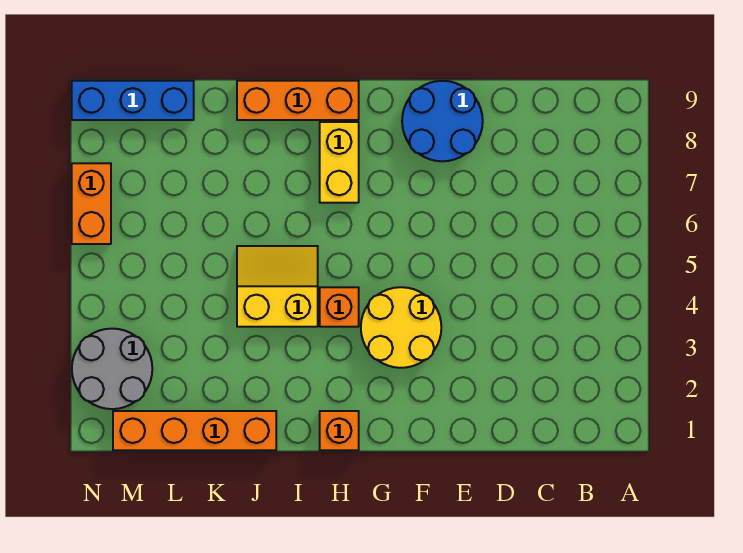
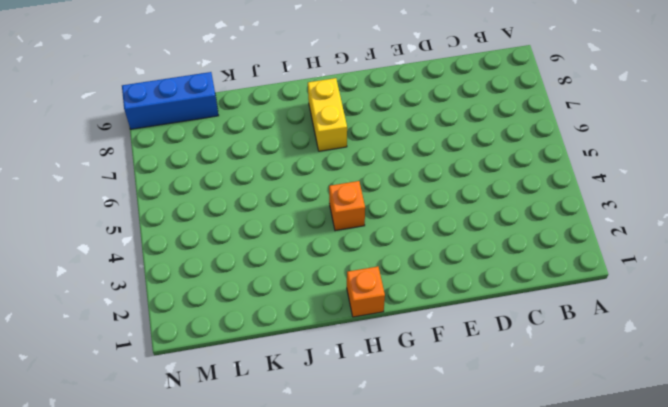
none -> blue 2x2 round brick [402,81,483,161]
none -> yellow 2x2 round brick [361,287,441,368]

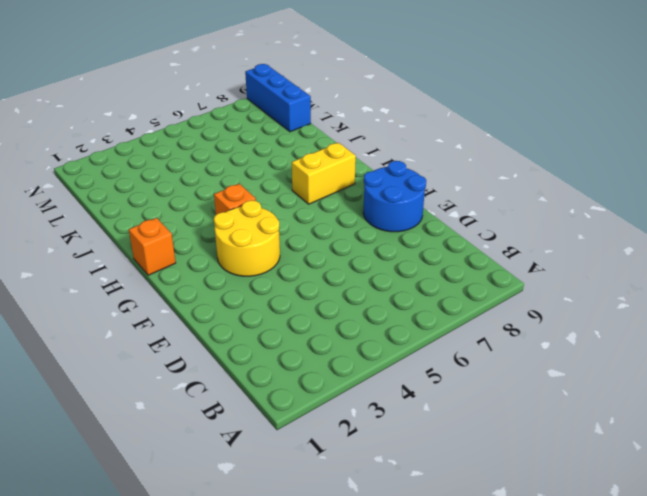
none -> orange 1x3 brick [237,81,359,120]
none -> yellow 2x2 slope [237,246,318,327]

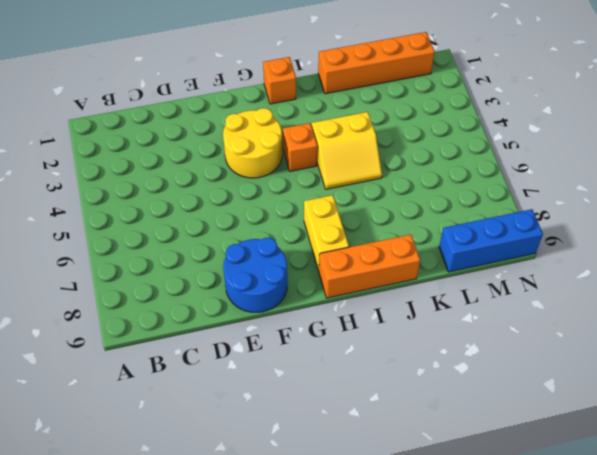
none -> grey 2x2 round brick [72,329,152,409]
none -> orange 1x2 brick [72,163,111,244]

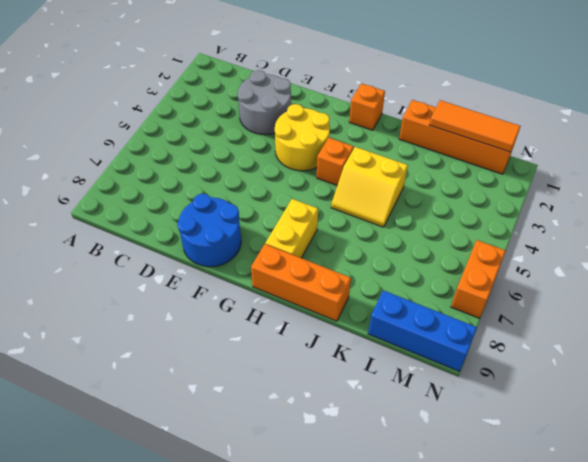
grey 2x2 round brick [237,70,291,135] -> grey 2x2 round brick moved to [72,329,152,409]
orange 1x3 tile [430,100,521,152] -> none

